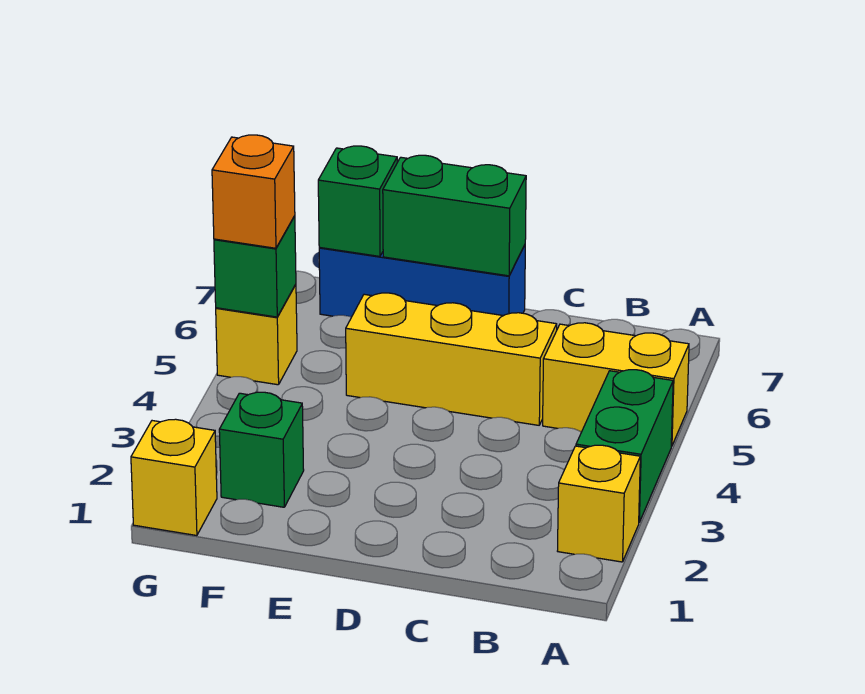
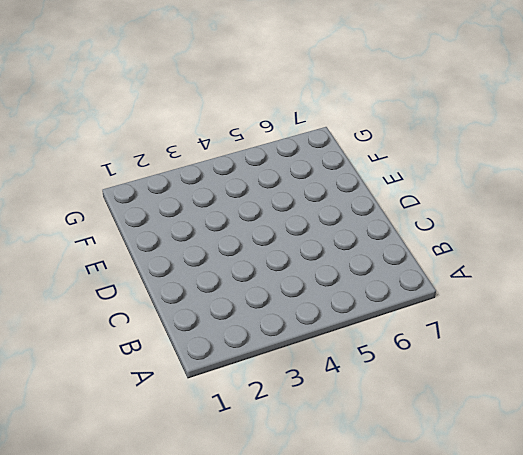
none -> yellow 1x1 brick [558,445,640,562]
none -> green 1x2 brick [576,370,673,522]
none -> yellow 1x2 brick [543,323,689,446]

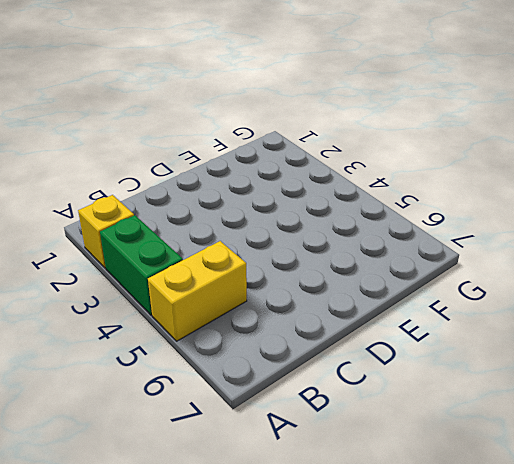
none -> yellow 1x3 brick [346,293,557,425]
none -> blue 1x3 brick [319,245,525,317]
none -> green 1x1 brick [219,392,304,507]

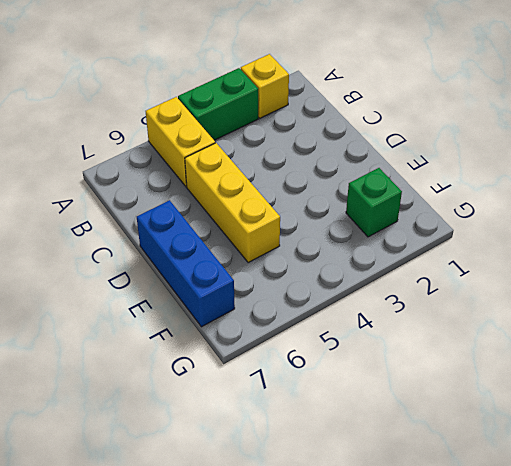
none -> yellow 1x1 brick [131,419,217,536]
none -> yellow 1x1 brick [216,285,297,385]
none -> green 1x2 brick [383,155,526,276]

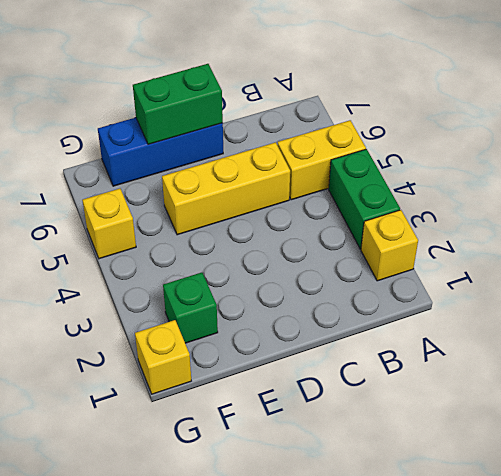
none -> green 1x1 brick [318,146,397,256]
none -> green 1x1 brick [214,216,296,317]
none -> orange 1x1 brick [212,135,295,248]

